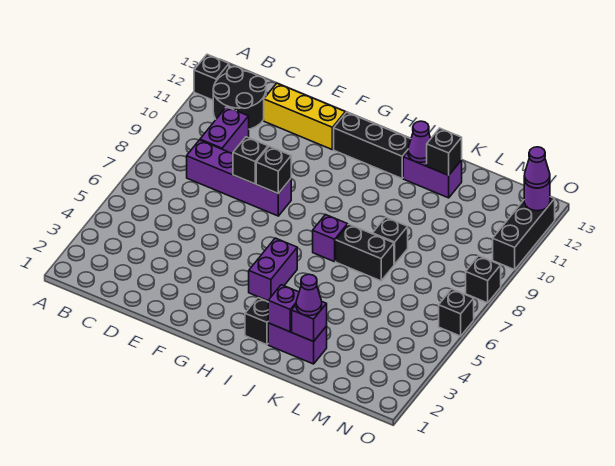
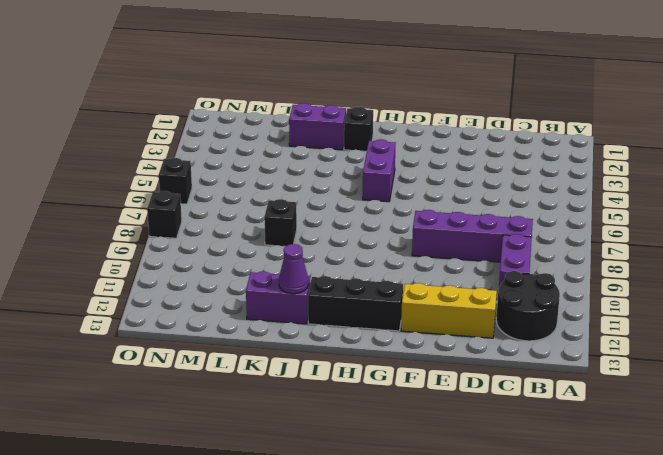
none -> black 1x1 brick [194,54,229,100]
none -> purple 1x1 brick [313,215,348,262]
none -> black 1x2 brick [336,224,394,281]

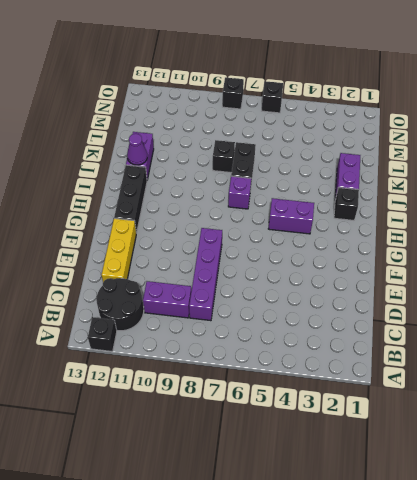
none -> black 1x3 brick [493,197,555,270]
none -> black 1x1 brick [233,137,268,184]
none -> black 1x1 brick [256,146,291,194]

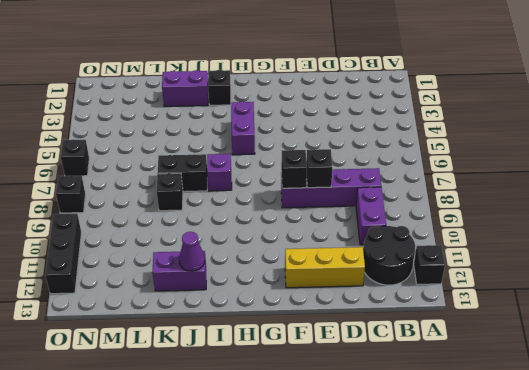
none -> black 1x3 brick [334,112,411,178]
none -> purple 1x1 brick [268,285,299,332]
none -> purple 1x1 brick [292,302,327,342]

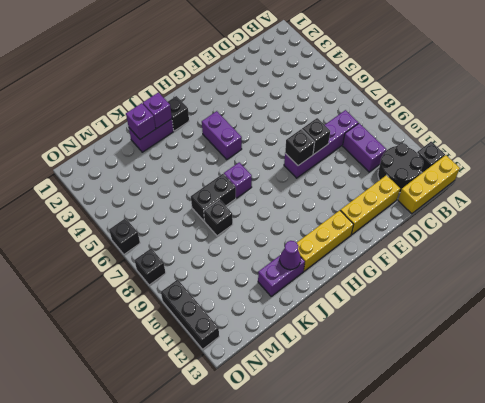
yellow 1x3 brick [398,155,460,214] -> none
yellow 1x3 brick [297,210,354,271] -> black 1x3 brick [334,112,411,178]
none -> black 1x1 brick [427,128,462,175]
none -> purple 1x1 round brick [524,181,550,211]
none -> purple 1x1 cone [296,274,322,316]

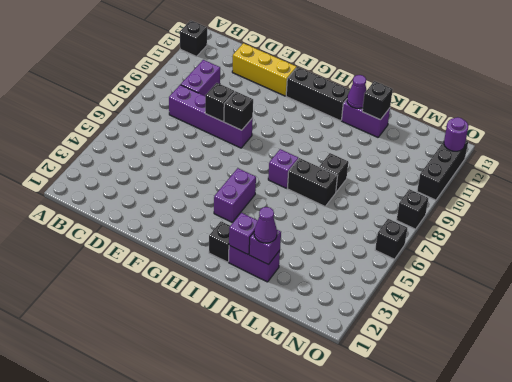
none -> black 2x2 round brick [213,67,266,129]
none -> purple 1x1 cone [524,147,550,188]

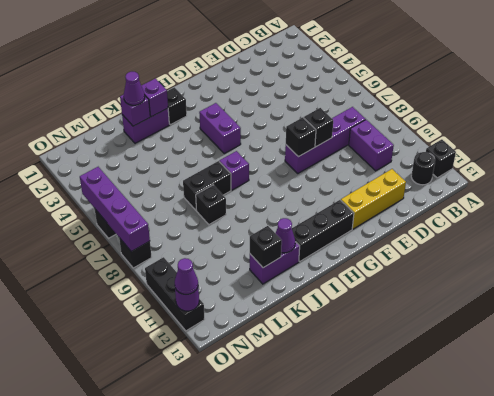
black 1x1 round brick [411,152,435,185] -> black 2x2 round brick [213,67,266,129]
purple 1x4 brick [80,167,150,252] -> none

